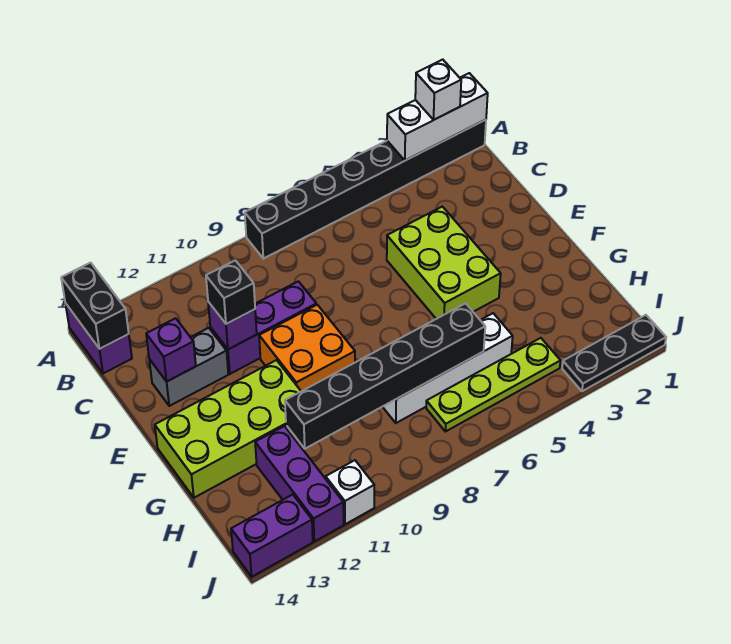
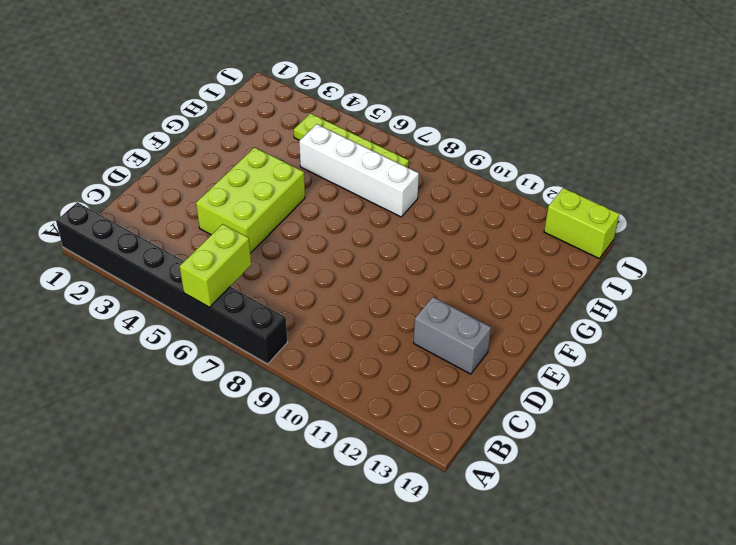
lime 1x2 brick [180,224,251,307] -> none
lime 1x2 brick [544,188,619,259] -> purple 1x2 brick [231,495,313,577]
none -> purple 1x2 brick [65,303,132,373]
none -> purple 1x3 brick [210,281,317,374]
none -> orange 2x2 brick [259,305,355,391]

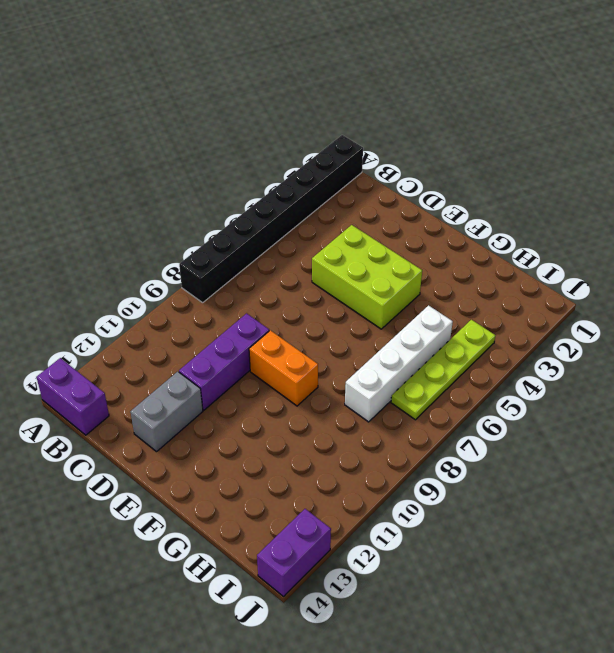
orange 1x2 brick [249,330,318,406] -> orange 2x2 brick [259,305,355,391]
none -> lime 2x4 brick [155,360,301,498]
none -> purple 1x3 brick [255,426,344,542]
none -> black 1x3 plate [562,315,666,391]

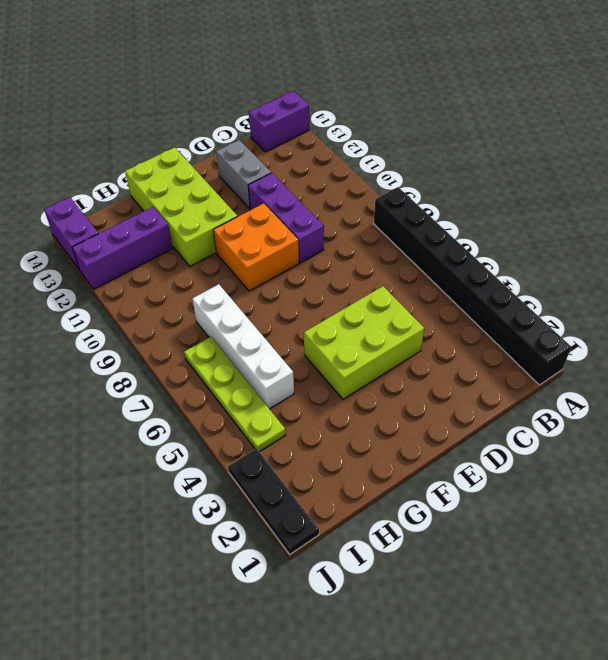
none -> white 1x1 brick [326,460,374,524]
none -> white 1x3 brick [387,73,488,160]
none -> black 1x2 brick [61,263,129,349]

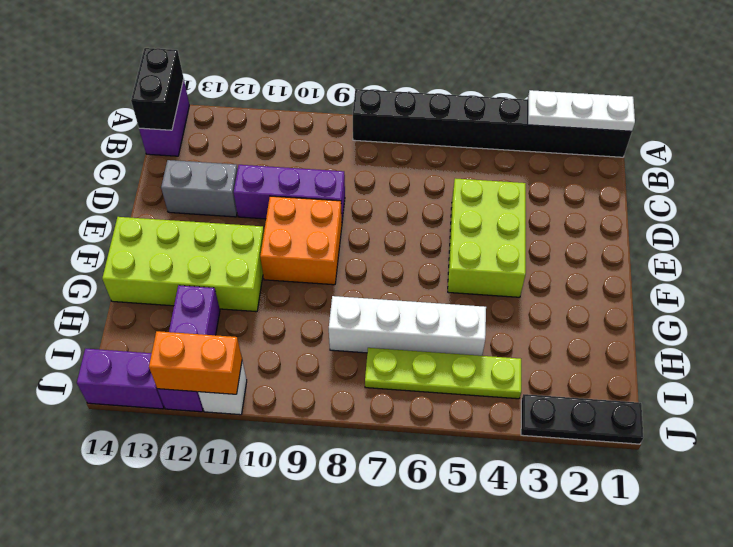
white 1x3 plate [528,90,635,131] -> white 1x3 brick [387,73,488,160]
orange 1x2 brick [149,331,242,394] -> none
none -> purple 1x1 brick [208,302,257,349]
none -> purple 1x1 brick [146,318,196,382]
none -> black 1x6 brick [285,303,485,449]

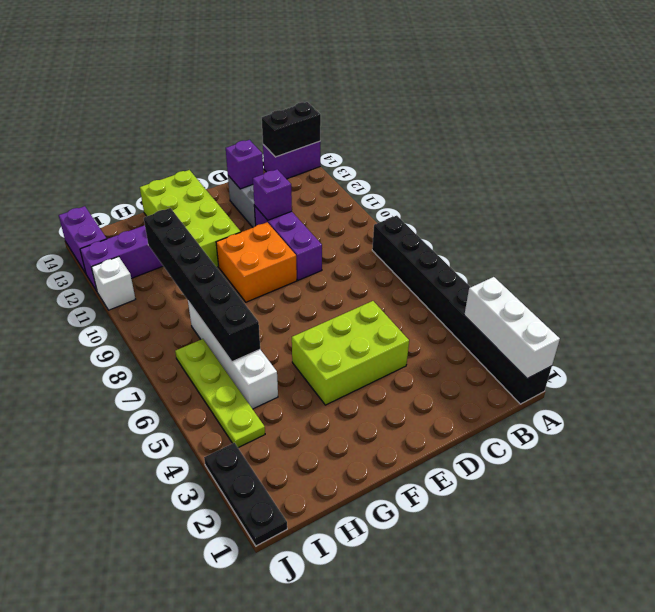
none -> white 1x1 brick [415,60,461,120]
none -> black 1x1 brick [206,260,255,324]

